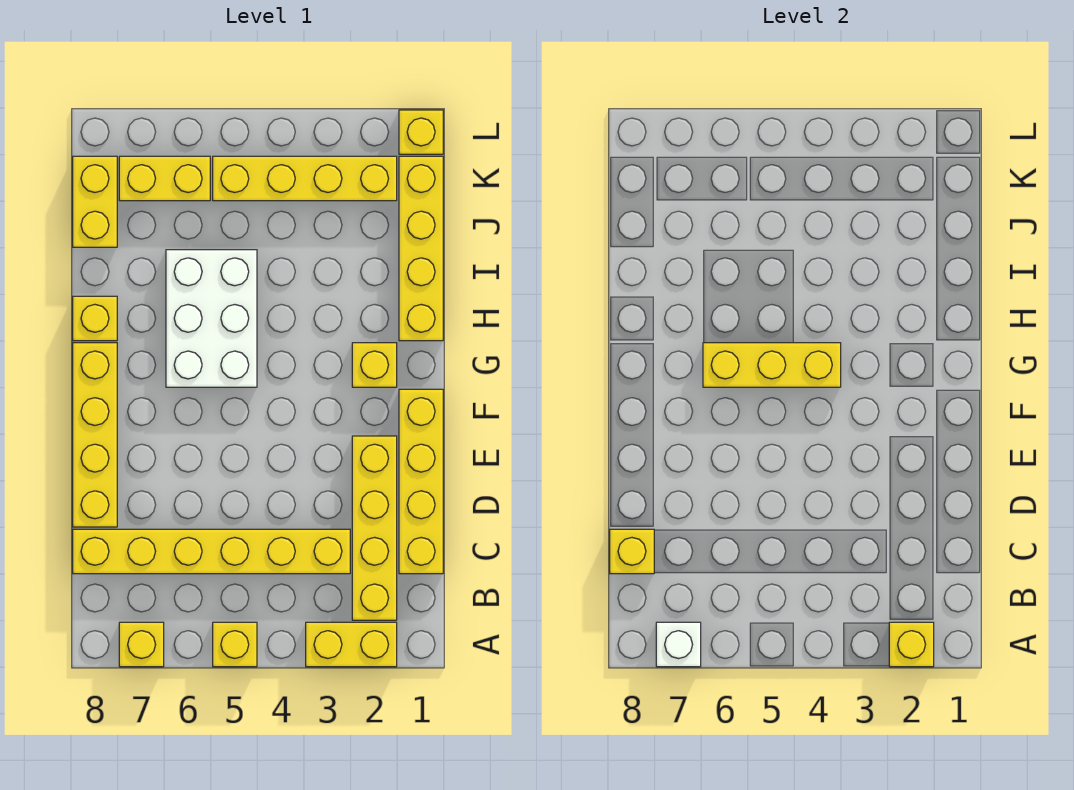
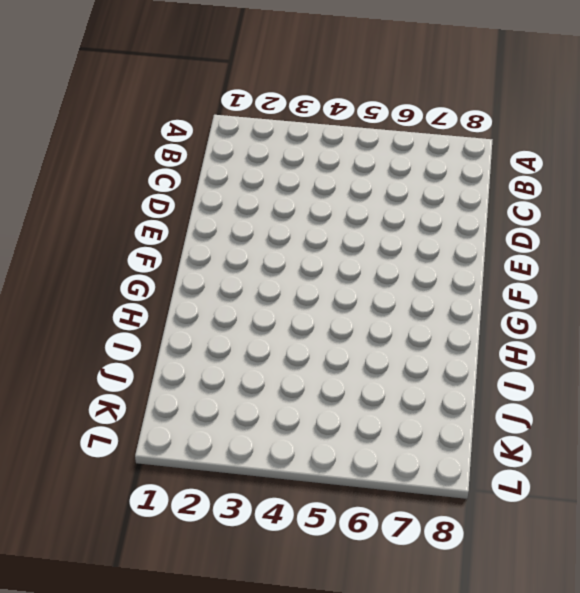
none -> yellow 1x2 brick [306,622,397,667]
none -> yellow 1x1 brick [213,622,257,667]
none -> yellow 1x1 brick [119,622,164,667]

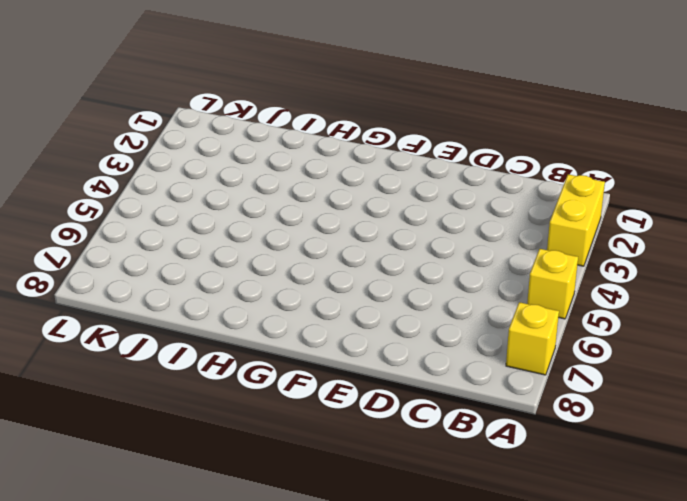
none -> yellow 1x4 brick [352,436,397,620]
none -> yellow 1x4 brick [399,389,443,574]
none -> yellow 1x6 brick [73,529,350,574]

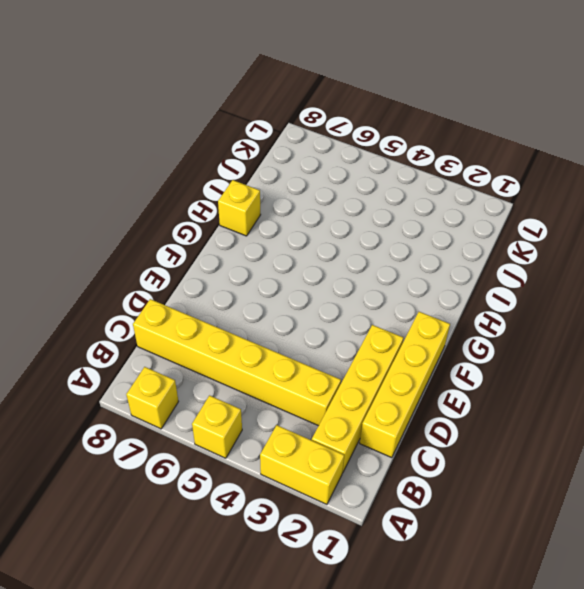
none -> yellow 1x4 brick [73,343,117,527]
none -> yellow 1x1 brick [352,343,397,387]
none -> white 2x3 brick [166,250,257,387]

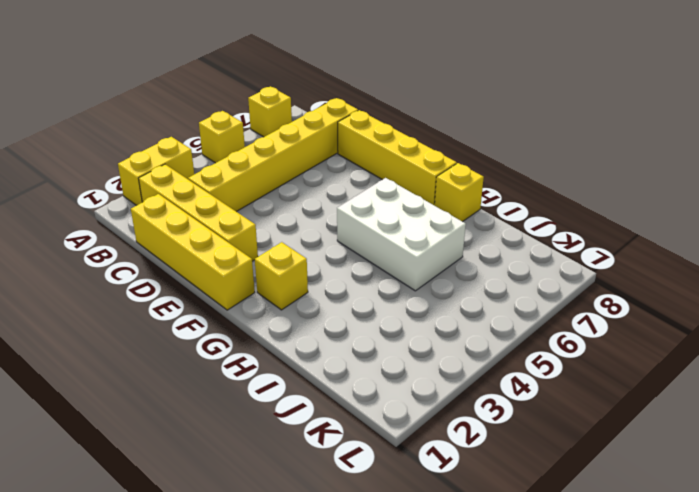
none -> yellow 1x4 brick [399,156,443,341]
none -> yellow 1x2 brick [73,156,117,247]
none -> yellow 1x4 brick [213,156,397,201]

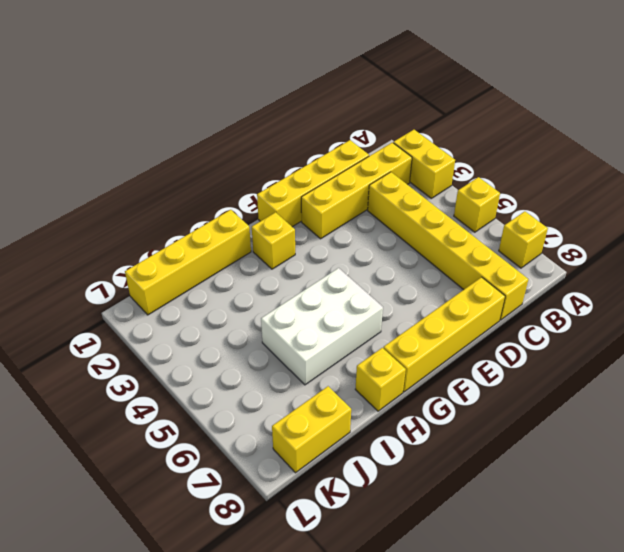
none -> yellow 1x4 brick [213,156,397,201]
none -> yellow 1x2 brick [119,156,210,201]
none -> yellow 1x1 brick [399,110,443,154]

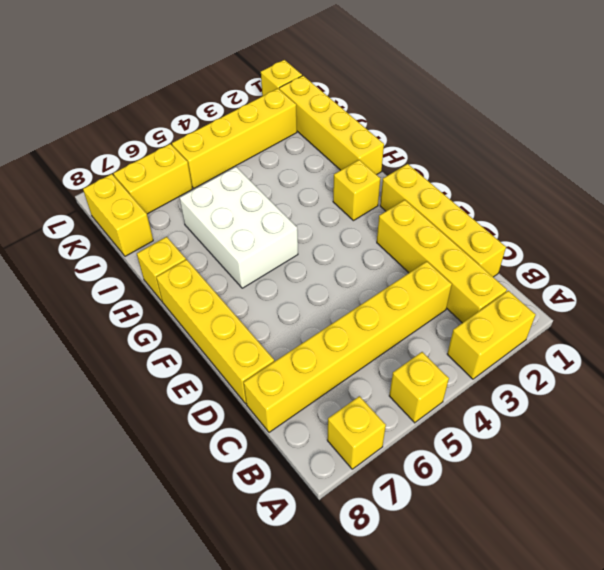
none -> yellow 1x1 brick [889,622,934,667]
none -> white 1x1 brick [656,622,701,667]
none -> yellow 1x1 brick [610,529,654,574]

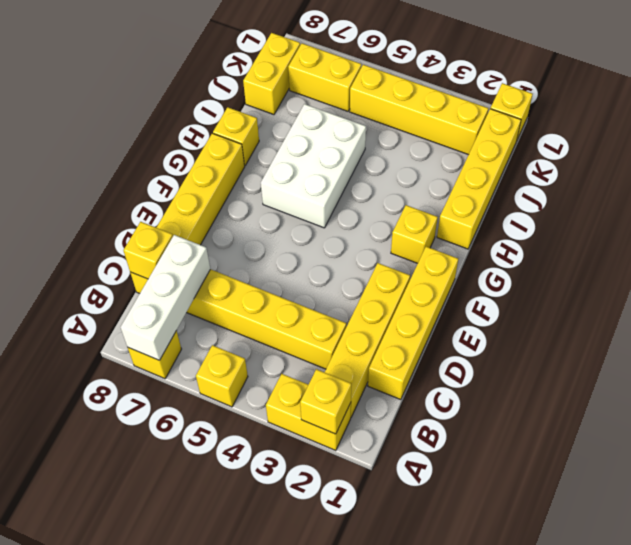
white 1x3 brick [121,235,210,360] -> white 1x1 brick [656,622,701,667]
none -> yellow 1x3 brick [703,343,841,387]

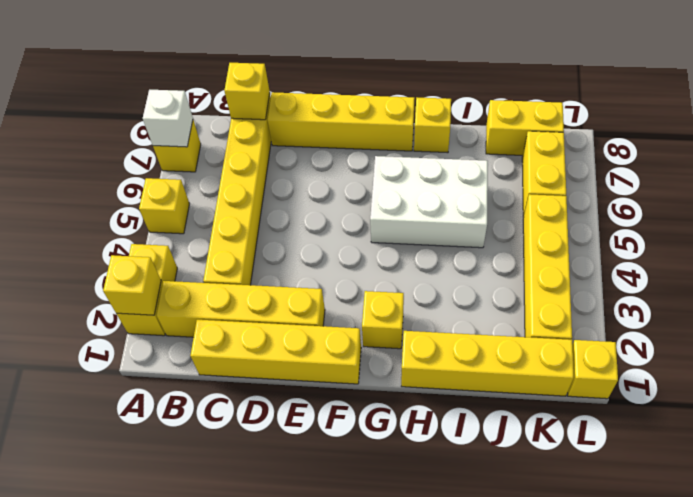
none -> yellow 1x3 brick [703,343,841,387]

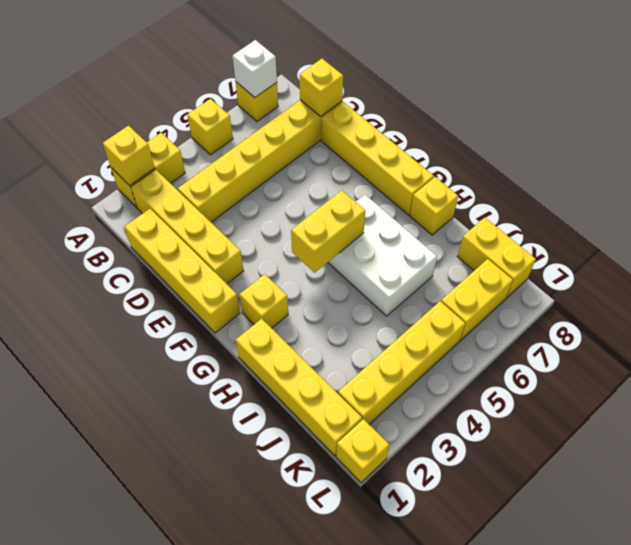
yellow 1x2 brick [291,190,365,273] -> yellow 1x3 brick [703,343,841,387]

